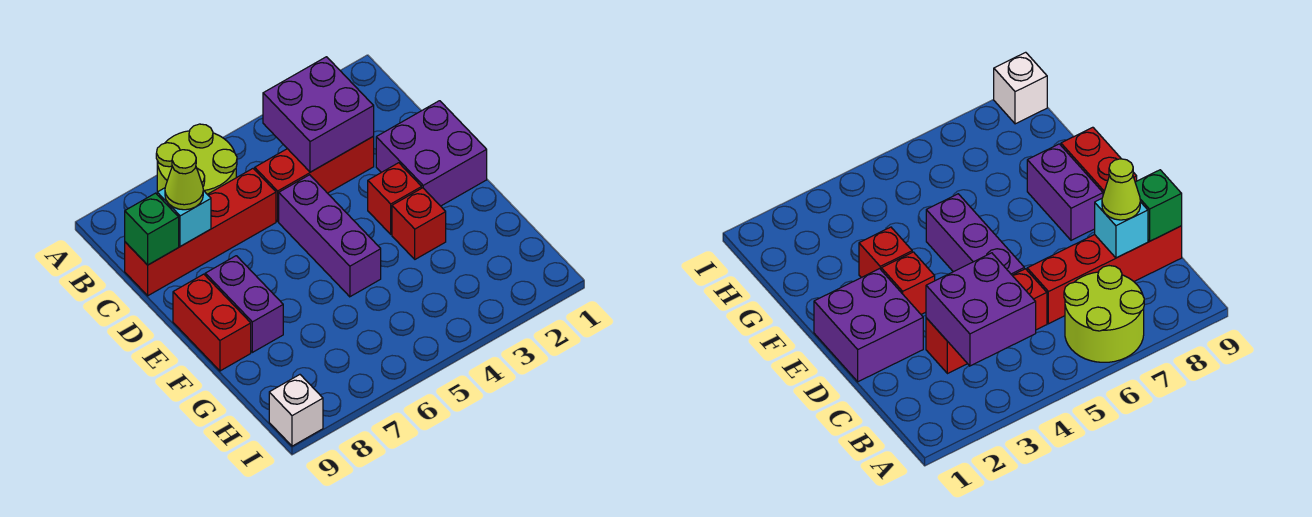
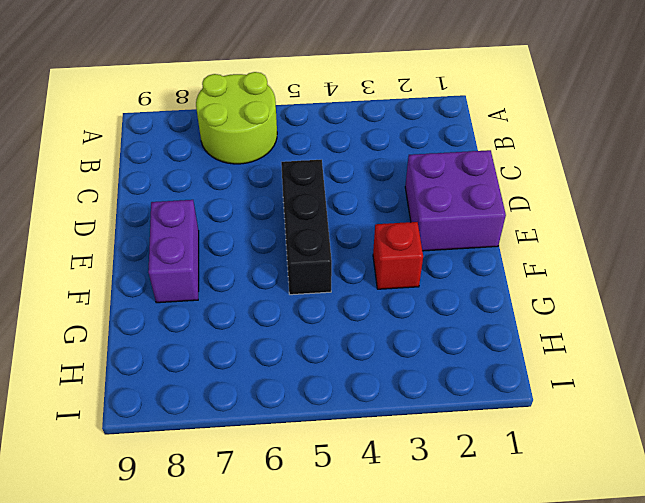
black 1x3 brick [281,160,332,295] -> purple 1x3 brick [279,175,381,297]
none -> red 1x3 brick [255,137,374,221]
none -> red 1x4 brick [125,169,276,296]
none -> red 1x1 brick [368,163,422,234]

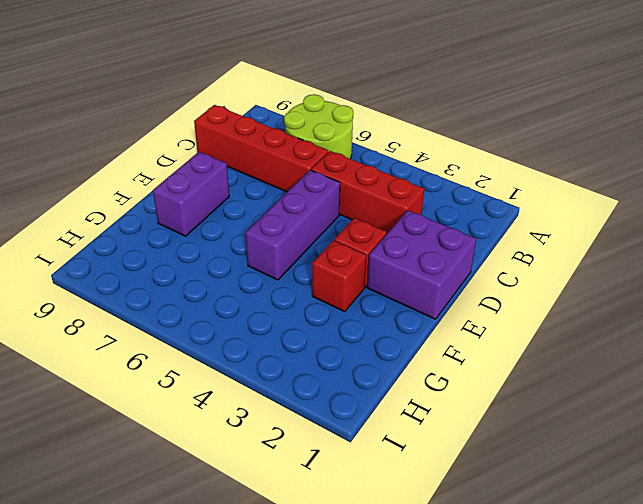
none -> red 1x2 brick [173,274,251,371]
none -> white 1x1 brick [269,375,323,446]
none -> purple 2x2 brick [263,57,374,172]

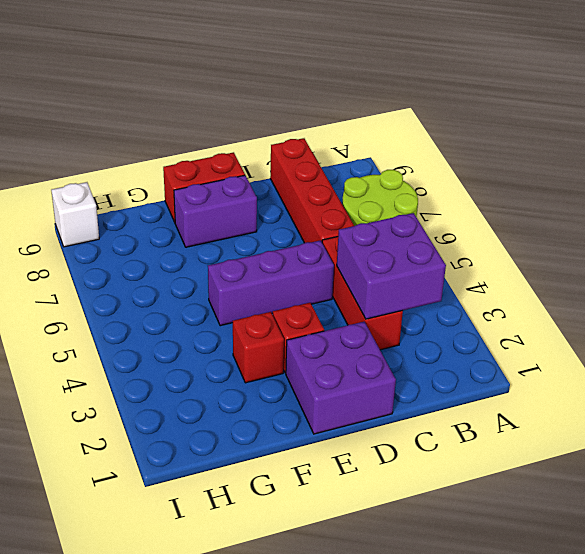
none -> cyan 1x1 brick [157,188,211,247]
none -> green 1x1 brick [125,193,179,265]
none -> lime 1x1 cone [165,150,203,210]

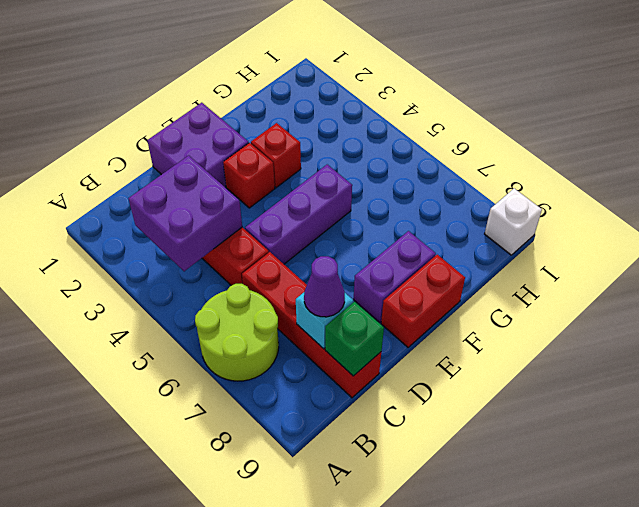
purple 1x1 cone [304,256,345,317] -> lime 1x1 cone [165,150,203,210]

